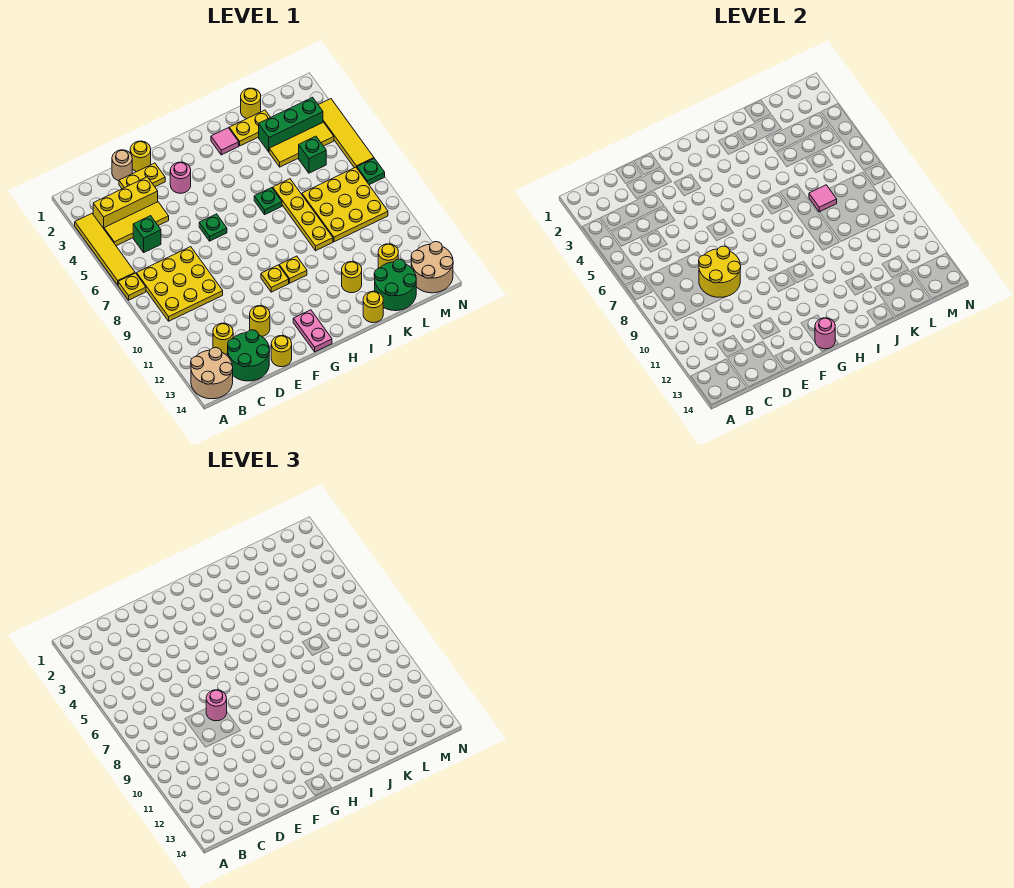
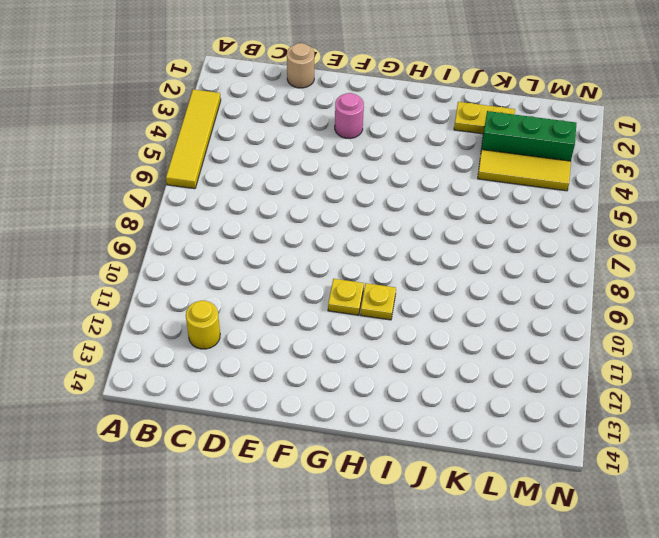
none -> yellow 1x1 plate [118,273,146,300]
none -> tan 2x2 round brick [191,348,233,399]
none -> yellow 1x3 brick [93,177,158,228]
none -> yellow 1x3 tile [104,202,169,246]

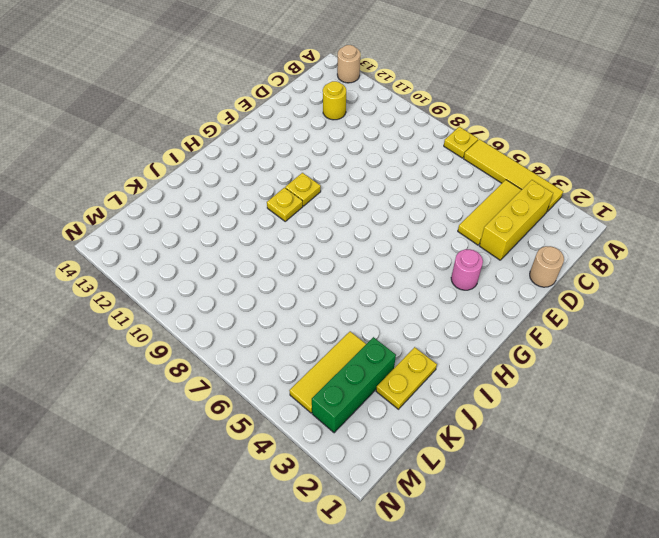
tan 1x1 round brick [337,45,360,83] -> tan 2x2 round brick [191,348,233,399]
none -> yellow 3x3 plate [137,247,223,321]
none -> green 1x1 brick [133,216,161,252]
none -> green 2x2 round brick [228,330,270,381]
none -> yellow 1x2 plate [119,163,165,189]

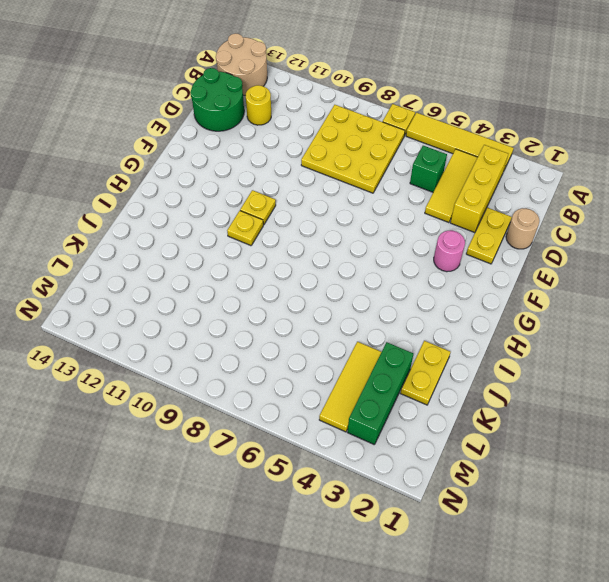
none -> yellow 1x1 round brick [130,141,151,172]
none -> yellow 1x1 round brick [250,306,270,336]
none -> yellow 1x1 round brick [271,336,292,367]
none -> green 1x1 plate [199,214,227,241]

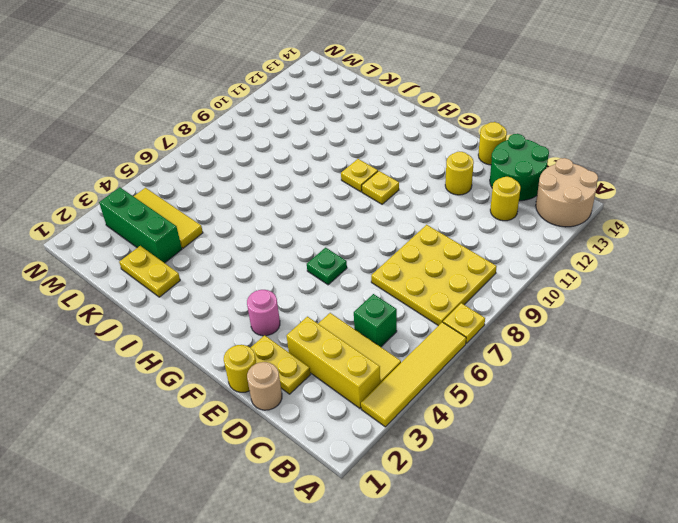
none -> pink 1x2 plate [293,310,332,352]
none -> pink 1x1 tile [211,128,239,155]
none -> green 1x1 plate [254,188,282,214]
none -> yellow 1x4 plate [273,179,333,251]

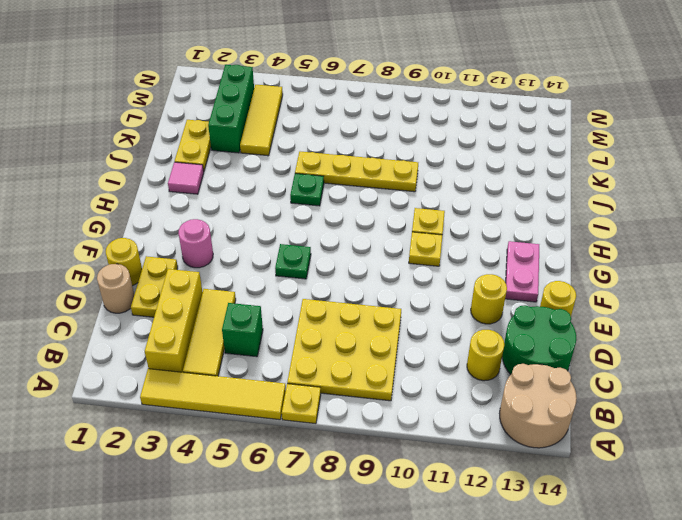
pink 1x2 plate [505,241,539,302] -> pink 1x2 plate turned to [293,310,332,352]
none -> yellow 1x1 round brick [342,262,362,293]
none -> yellow 1x1 round brick [363,291,383,323]
none -> yellow 1x1 round brick [241,88,261,119]
none -> yellow 3x3 plate [302,167,388,242]

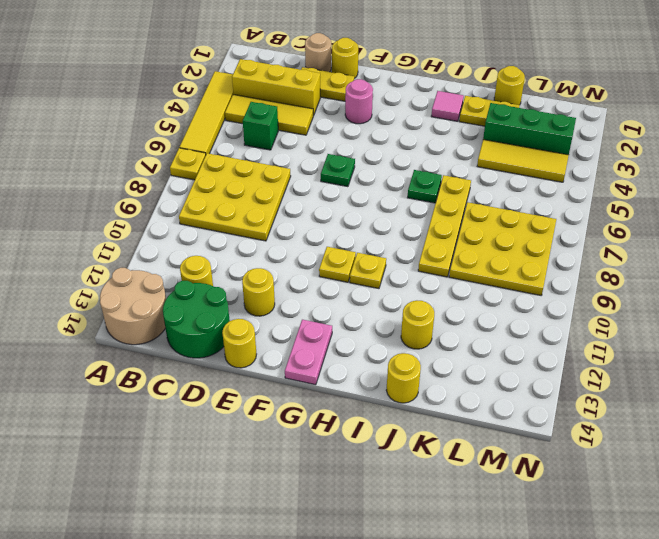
none -> green 2x2 round brick [374,259,416,311]
none -> green 1x1 brick [299,136,326,173]
none -> yellow 1x1 round brick [378,244,398,268]
none -> tan 2x2 round brick [411,242,453,293]

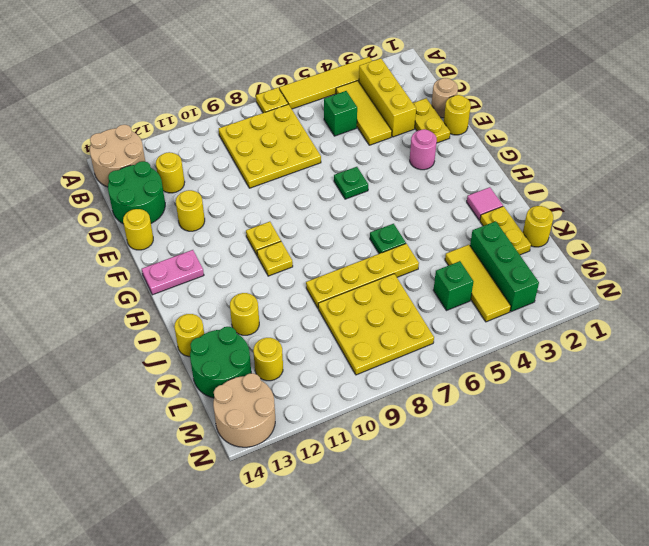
none -> yellow 1x4 tile [318,99,374,168]
none -> green 1x1 plate [357,158,385,185]
none -> yellow 2x2 round brick [699,246,741,297]
none -> pink 1x1 round brick [815,318,835,349]

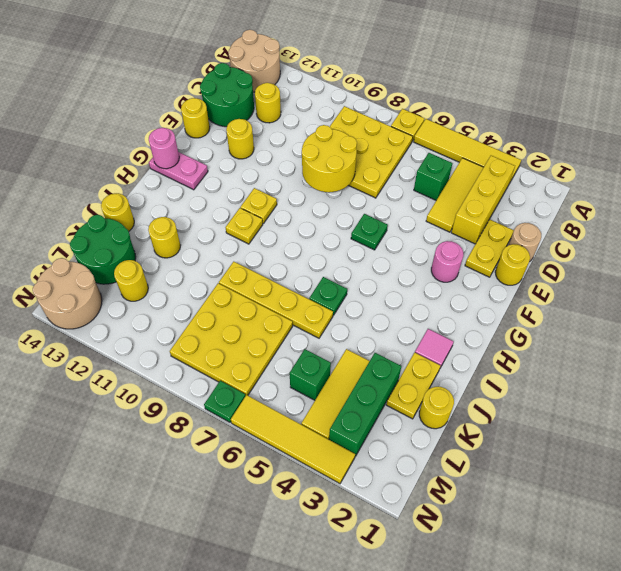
none -> pink 1x1 tile [809,185,837,212]
none -> pink 1x1 round brick [206,690,227,721]

